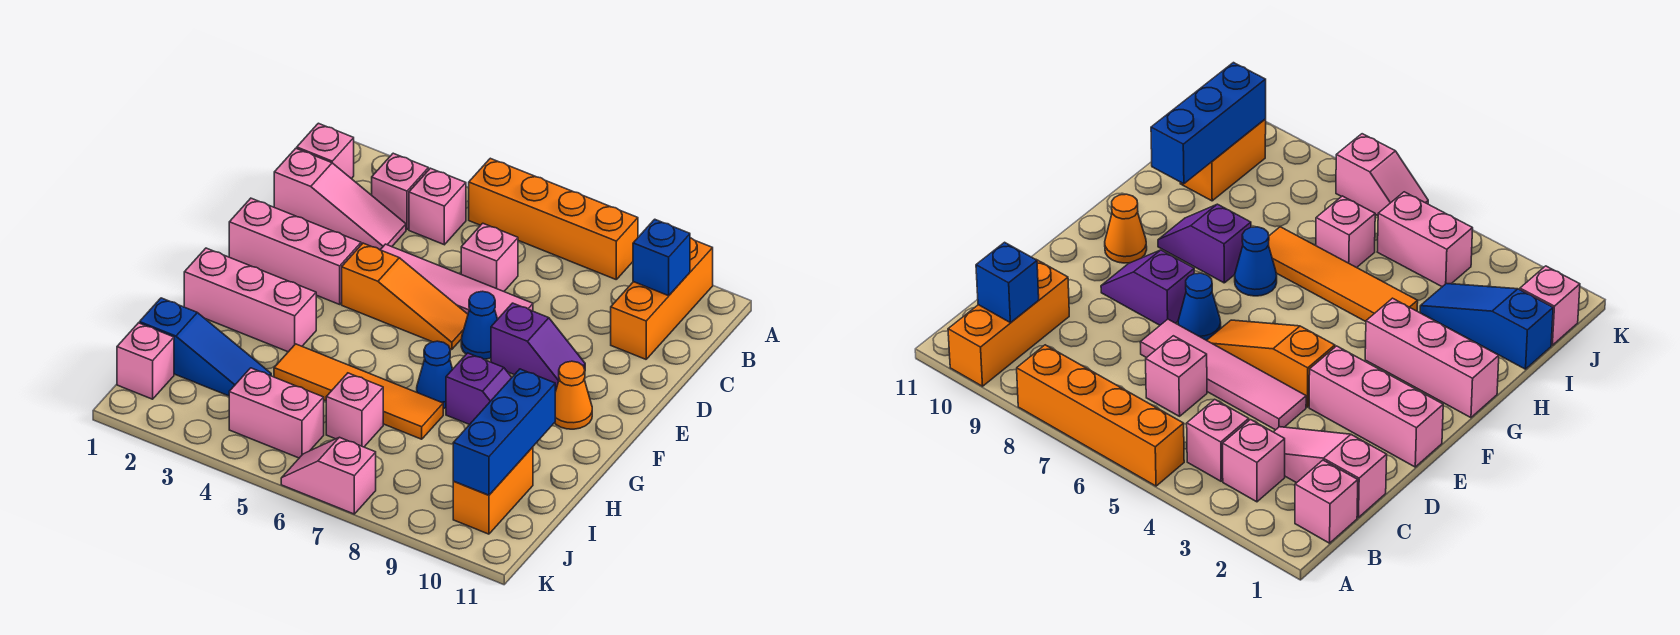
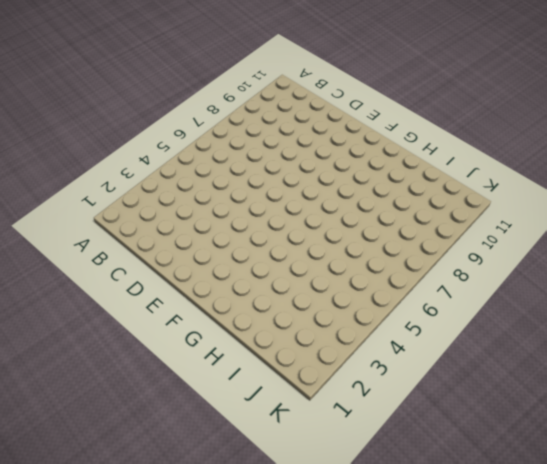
none -> orange 1x4 brick [469,158,638,279]
none -> orange 1x3 brick [611,238,713,359]
none -> pink 1x1 brick [297,123,354,179]

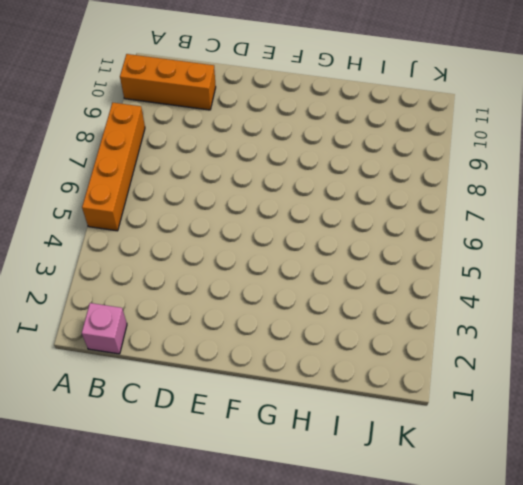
none -> pink 1x1 brick [372,153,429,230]
none -> pink 1x1 brick [409,168,466,245]
none -> pink 1x3 slope [274,148,406,250]

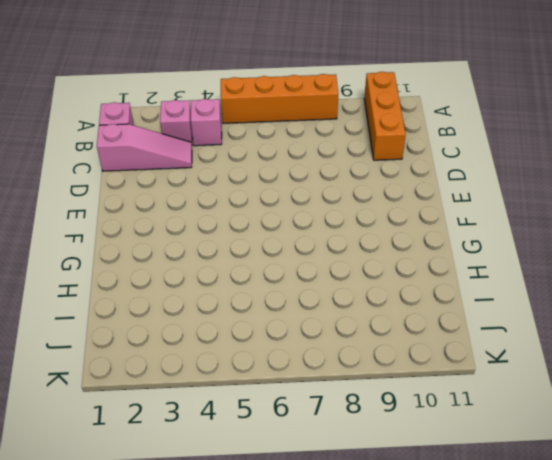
none -> pink 1x1 brick [461,223,518,291]
none -> pink 1x4 tile [381,244,533,319]
none -> pink 1x3 brick [229,198,361,304]

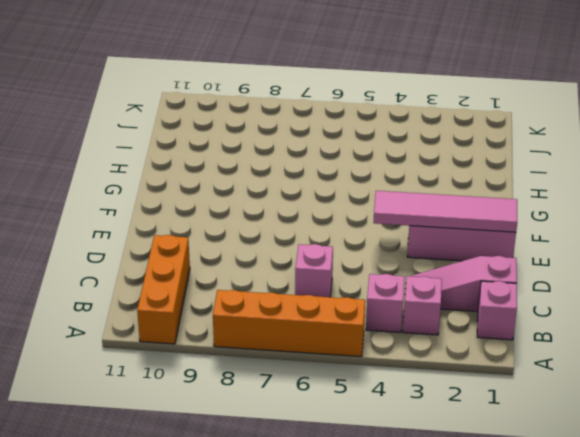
pink 1x4 tile [373,191,517,232] -> pink 1x4 tile moved to [381,244,533,319]
none -> orange 1x3 slope [342,243,468,350]
none -> blue 1x1 cone [461,291,498,359]
none -> purple 1x2 slope [491,303,585,391]

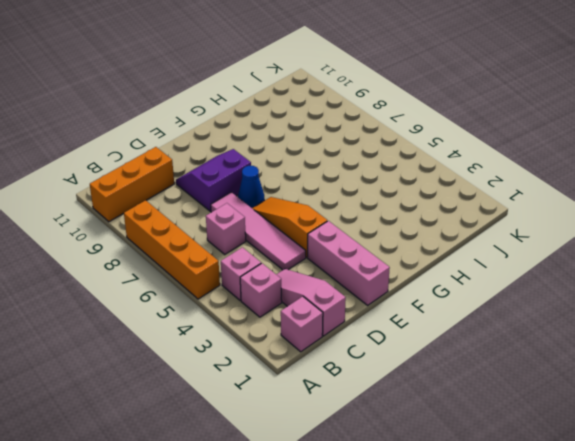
purple 2x2 slope [176,149,251,211] -> purple 1x2 slope [491,303,585,391]
none -> orange 1x1 cone [555,361,592,429]
none -> pink 1x3 brick [184,248,316,352]
none -> blue 1x1 cone [417,341,453,409]

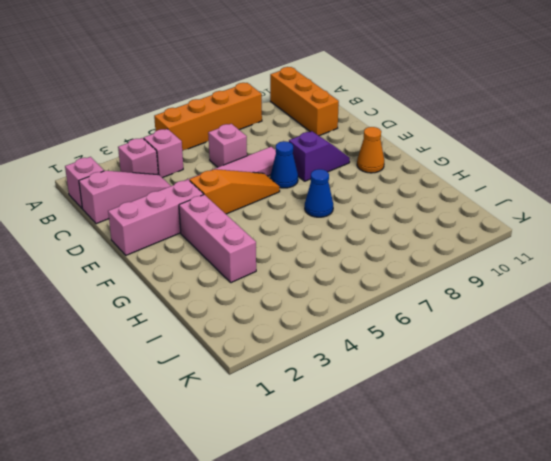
pink 1x3 brick [179,195,256,283] -> pink 1x3 brick turned to [184,248,316,352]
none -> purple 1x2 slope [446,353,512,425]
none -> orange 1x4 tile [274,344,443,439]
none -> blue 1x3 slope [140,298,271,396]

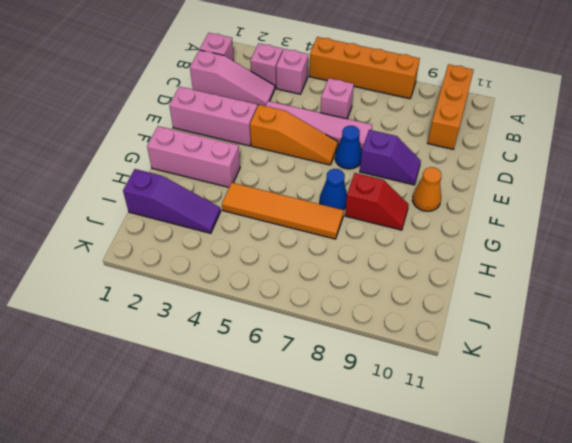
red 1x2 slope [345,173,409,230] -> purple 1x2 slope [446,353,512,425]
purple 1x3 slope [123,169,221,233] -> blue 1x3 slope [140,298,271,396]
none -> pink 1x1 brick [326,373,383,447]
none -> orange 1x2 brick [453,447,533,534]
none -> pink 1x1 brick [117,323,174,399]

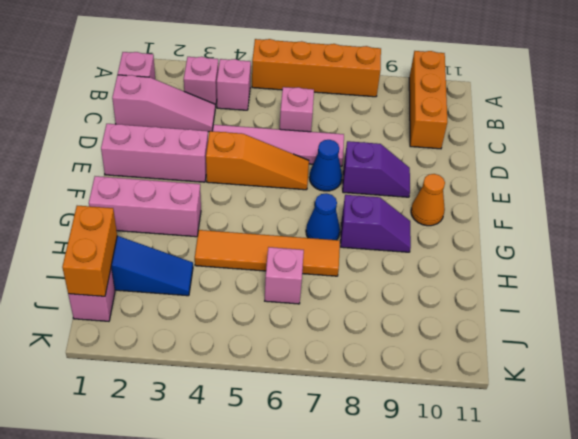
orange 1x2 brick [62,206,117,296] -> orange 1x2 brick moved to [453,447,533,534]
none -> pink 1x2 brick [229,368,324,458]
none -> pink 1x2 slope [281,437,376,514]
none -> blue 1x1 brick [633,219,690,296]

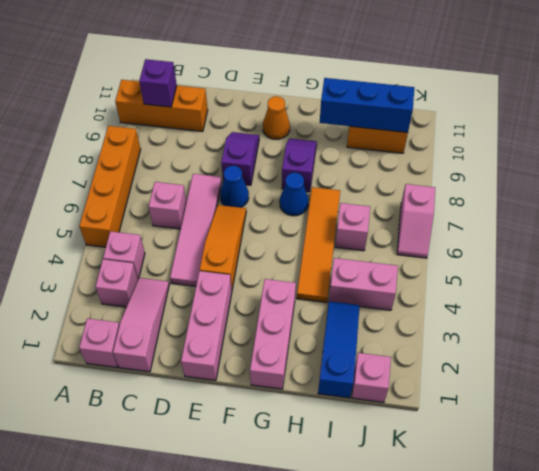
purple 1x1 brick [139,59,177,107] -> blue 1x1 brick [633,219,690,296]
pink 1x2 brick [329,258,398,310] -> pink 1x2 brick turned to [229,368,324,458]

